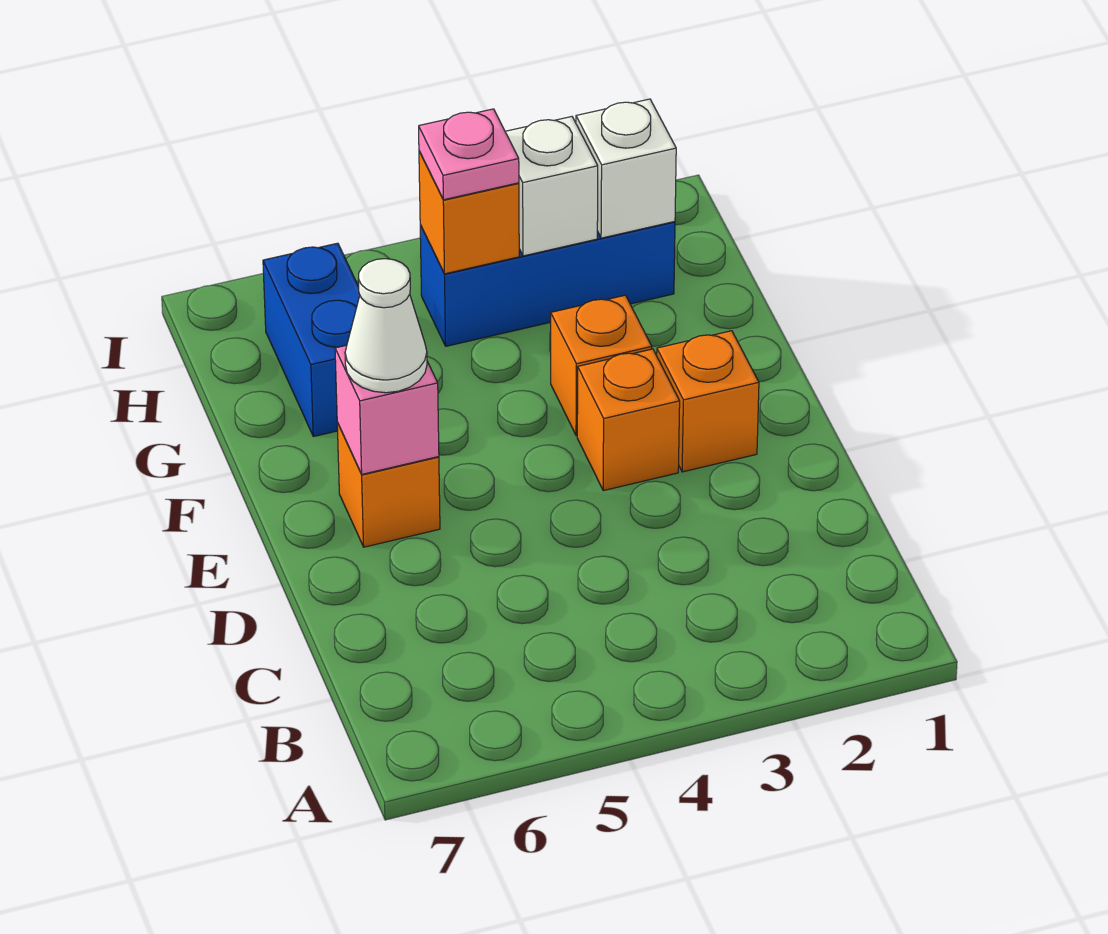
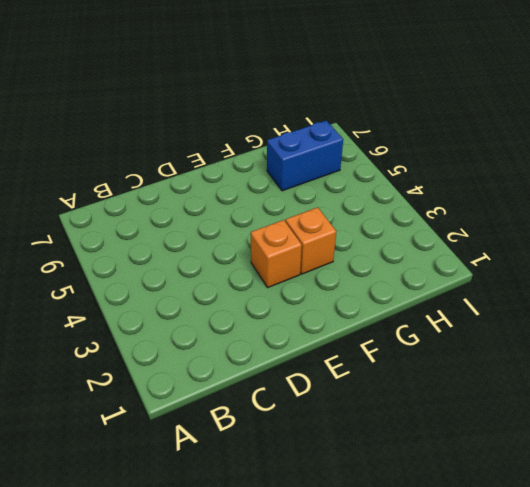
none -> orange 1x1 brick [657,331,759,472]
none -> orange 1x1 brick [337,422,440,547]
none -> blue 1x3 brick [420,222,675,346]

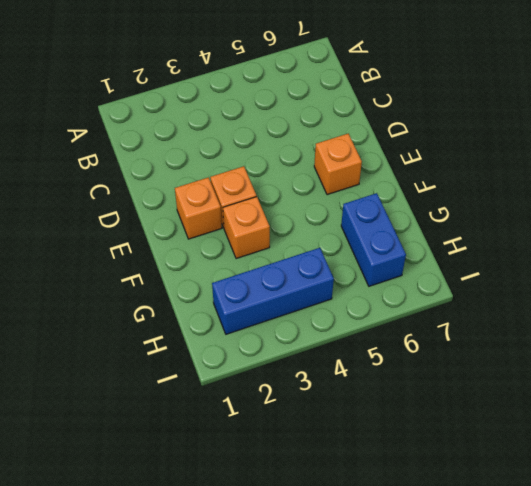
none -> pink 1x1 brick [335,345,439,474]
none -> white 1x1 brick [576,99,676,238]
none -> white 1x1 brick [505,117,598,256]

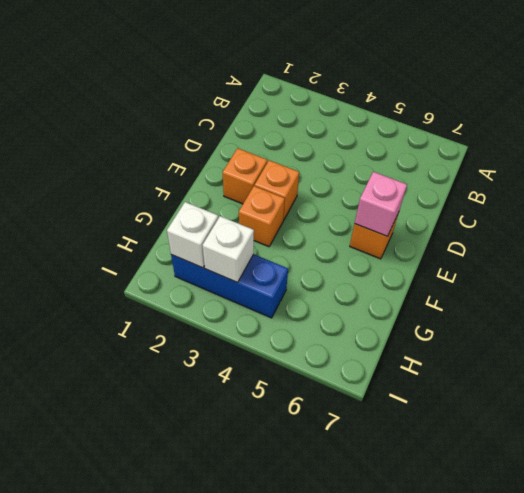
none -> blue 1x2 brick [263,243,360,437]
none -> orange 1x1 brick [419,151,519,274]
none -> white 1x1 cone [345,259,427,393]

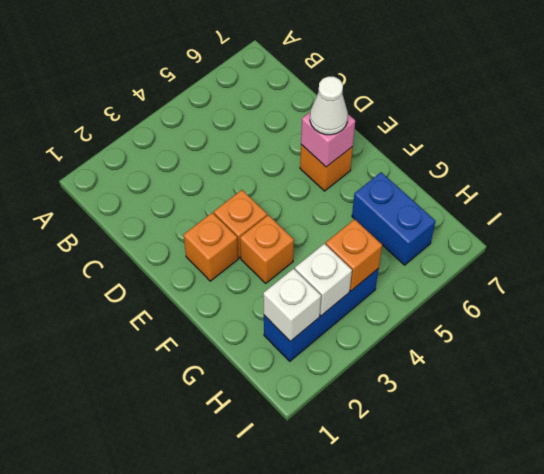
none -> pink 1x1 plate [419,109,519,200]

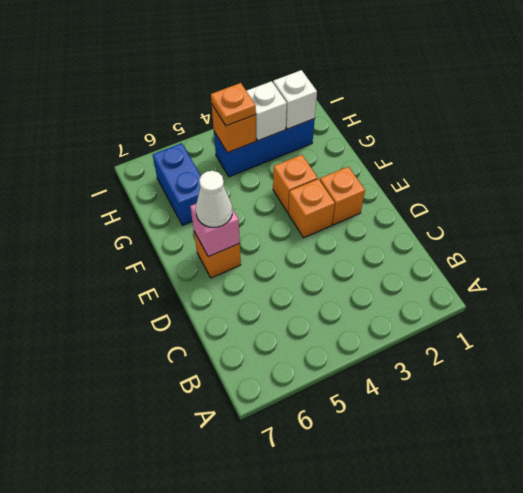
orange 1x1 plate [211,83,256,126] -> pink 1x1 plate [419,109,519,200]

